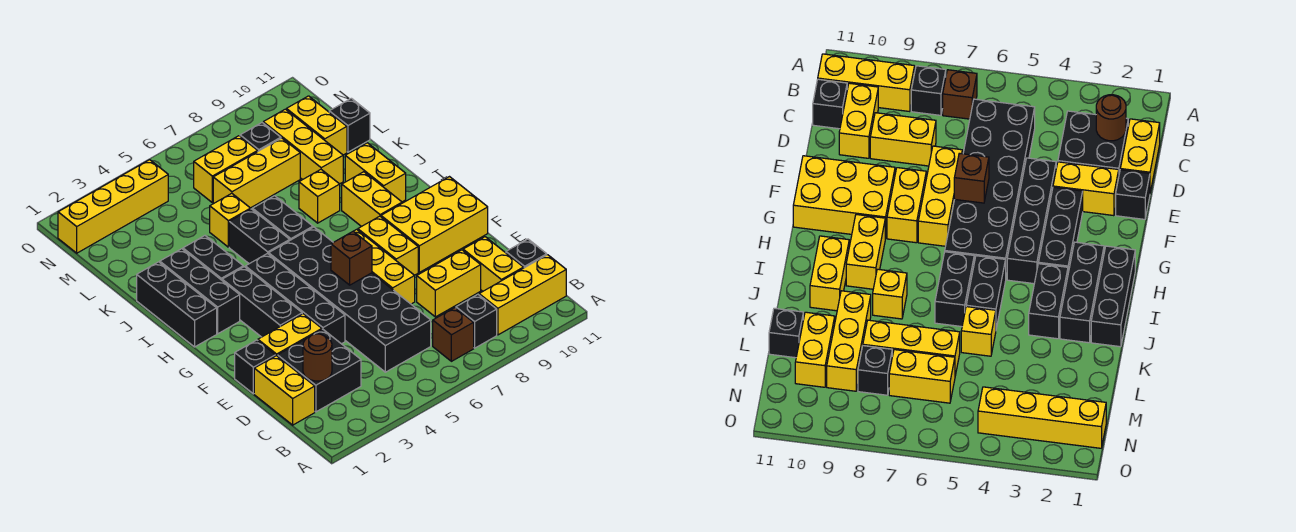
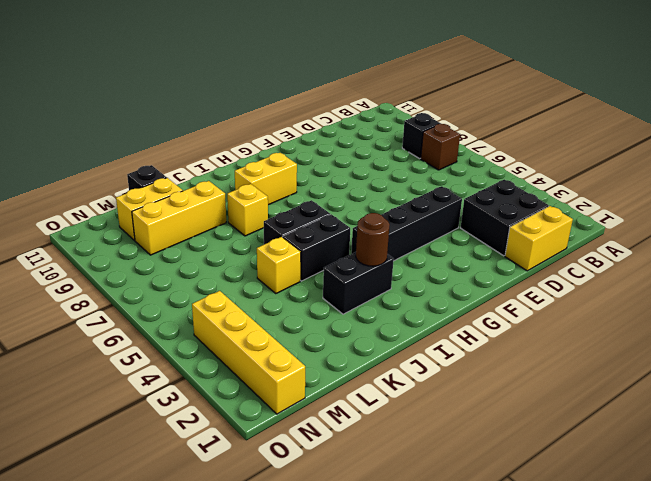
brown 1x1 round brick [356,213,390,266] -> brown 1x1 round brick moved to [303,334,332,381]
none -> yellow 1x3 brick [479,255,566,335]
none -> black 2x6 brick [269,227,431,372]
none -> yellow 1x2 brick [463,237,524,291]
none -> black 1x1 brick [506,239,547,268]

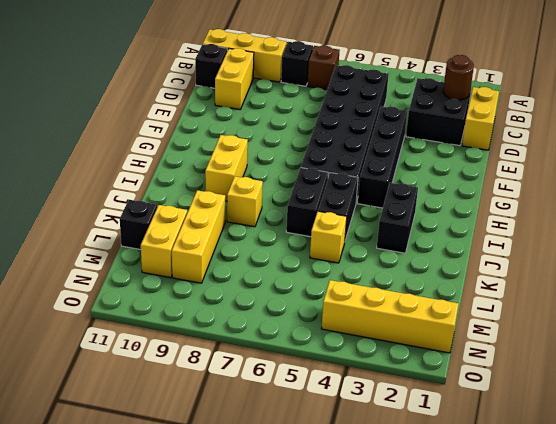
none -> yellow 1x2 brick [417,250,481,317]
none -> black 1x1 brick [235,340,275,394]
none -> yellow 1x2 brick [258,314,322,356]
none -> yellow 1x3 brick [354,229,415,304]

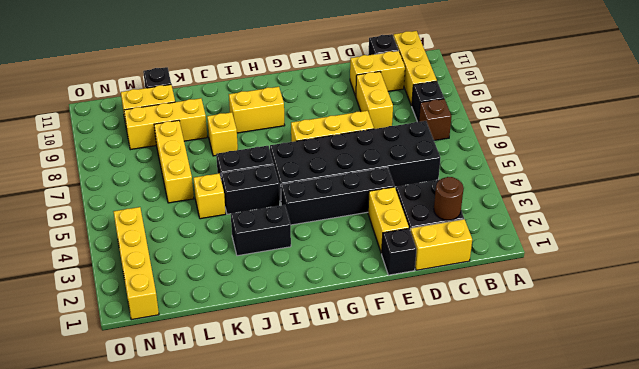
none -> black 1x3 brick [222,267,302,337]
none -> yellow 1x2 brick [358,216,418,275]
none -> yellow 2x3 brick [381,177,488,272]
none -> black 1x3 brick [137,262,217,347]

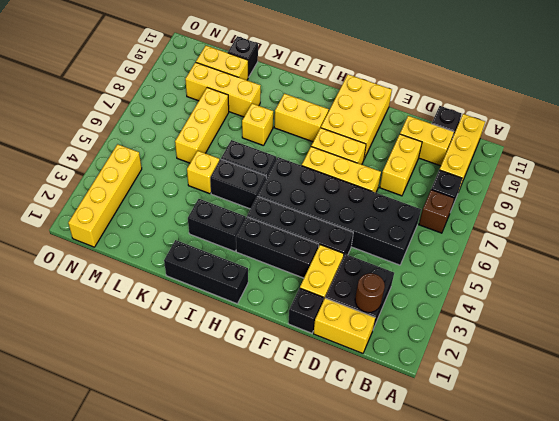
none -> black 1x3 brick [160,249,240,334]
none -> yellow 1x2 brick [345,143,406,202]
none -> yellow 1x2 brick [194,136,258,203]
none -> black 1x1 brick [240,123,281,151]

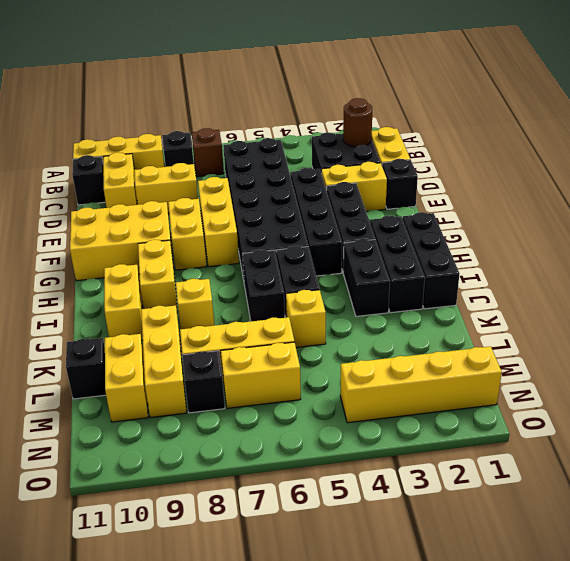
none -> brown 1x1 brick [331,231,372,285]

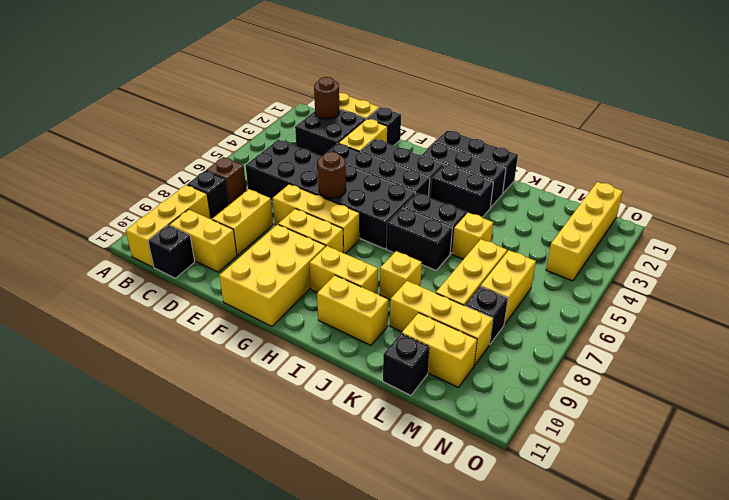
brown 1x1 round brick [317,152,346,198] -> brown 1x1 brick [331,231,372,285]

